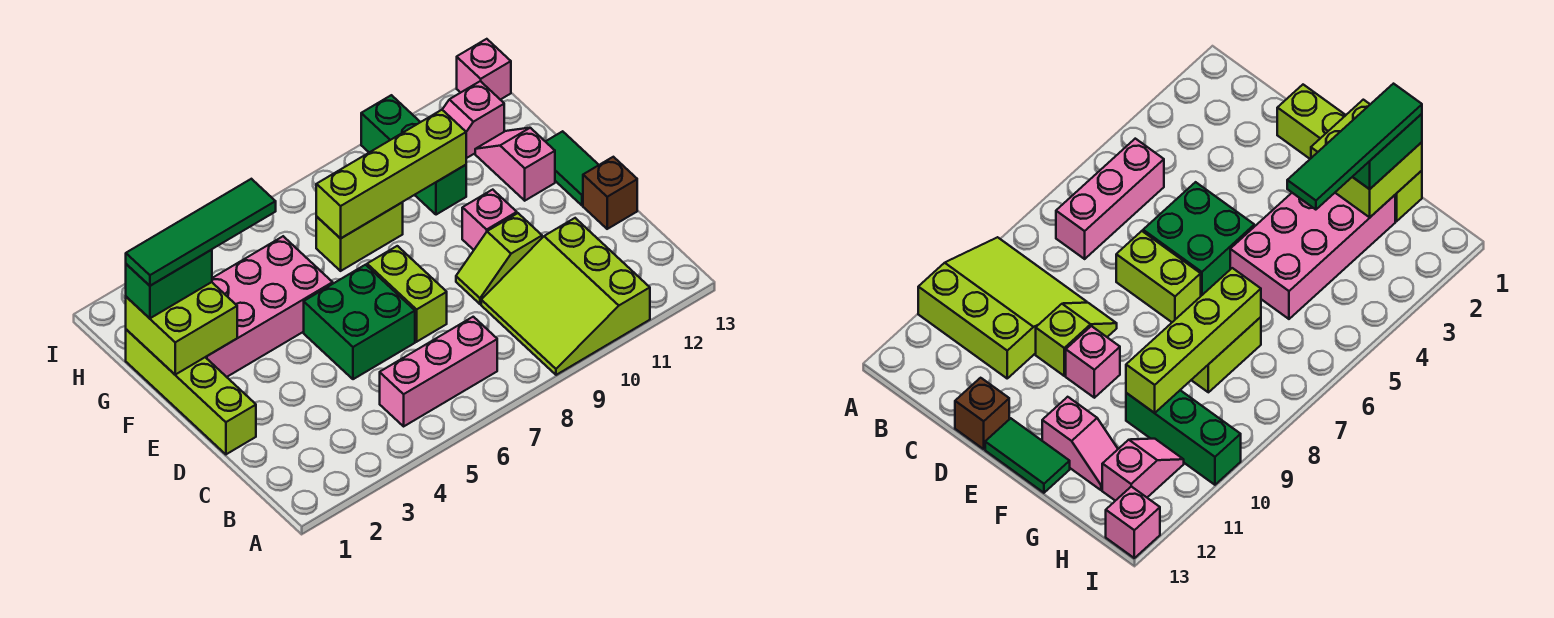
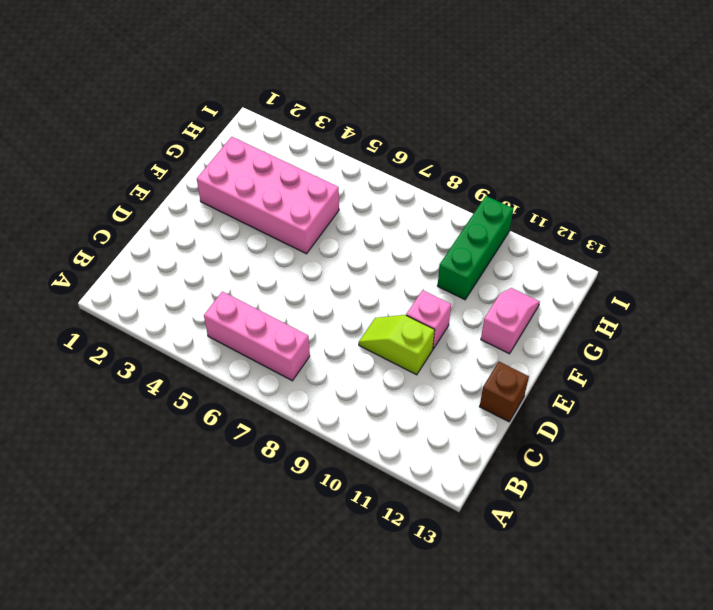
none -> lime 3x3 slope [481,218,650,375]
none -> lime 1x4 brick [126,330,256,454]
none -> green 2x2 brick [304,265,415,379]

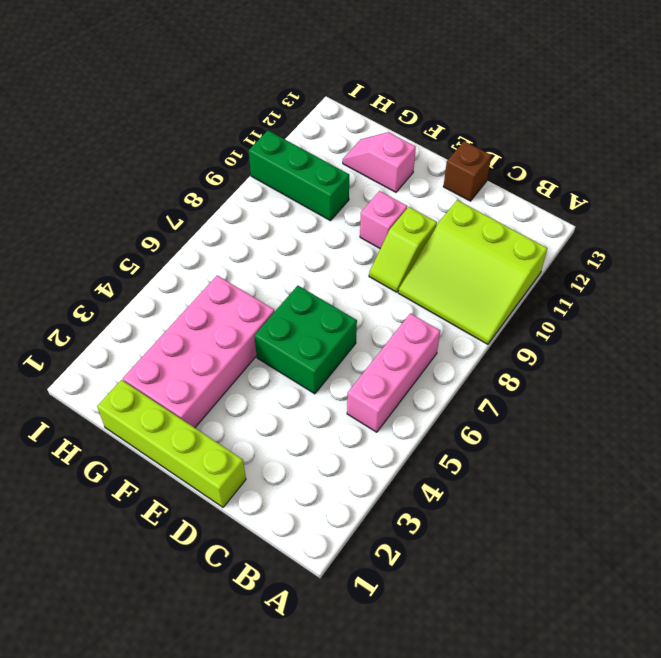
none -> lime 1x2 brick [367,246,447,342]
none -> green 1x2 tile [545,131,598,205]
none -> lime 1x2 brick [316,202,403,271]

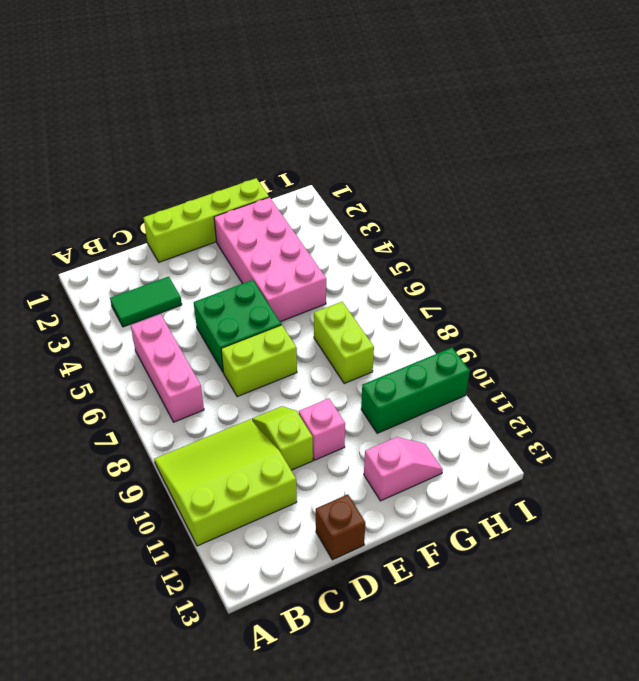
green 1x2 tile [110,277,182,327] -> green 1x2 tile moved to [545,131,598,205]
none -> pink 1x2 slope [442,81,504,158]
none -> pink 1x1 brick [457,39,511,100]
none -> lime 2x2 brick [126,282,237,375]

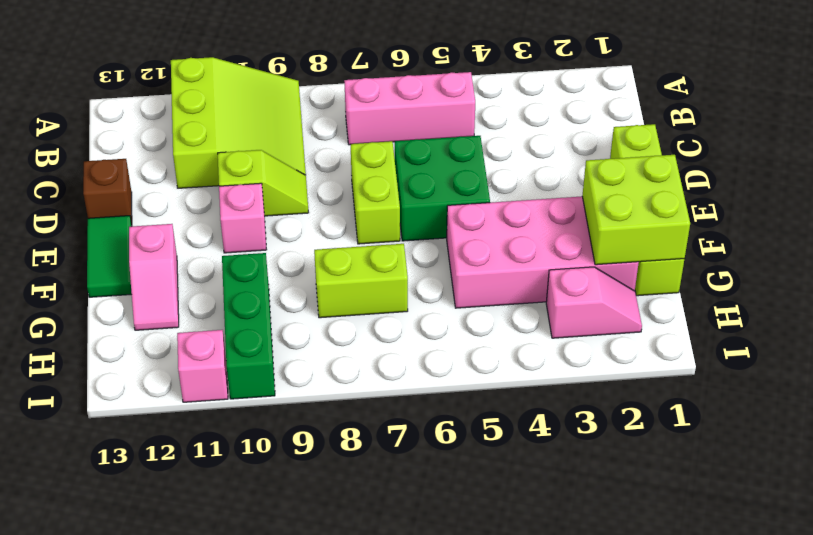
pink 1x2 slope [546,267,642,338] -> pink 1x2 slope moved to [442,81,504,158]
pink 1x1 brick [177,330,228,402] -> pink 1x1 brick moved to [457,39,511,100]
none -> lime 1x4 brick [316,110,466,238]
none -> green 1x2 brick [126,250,212,318]
none -> green 1x4 tile [126,179,276,286]

